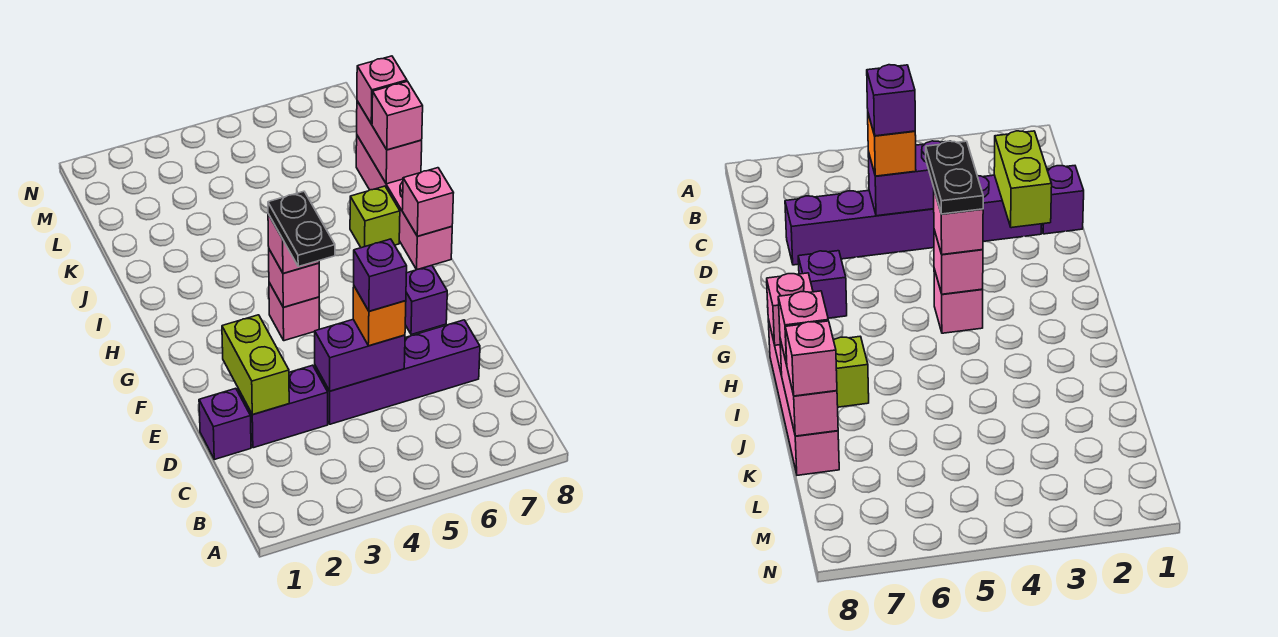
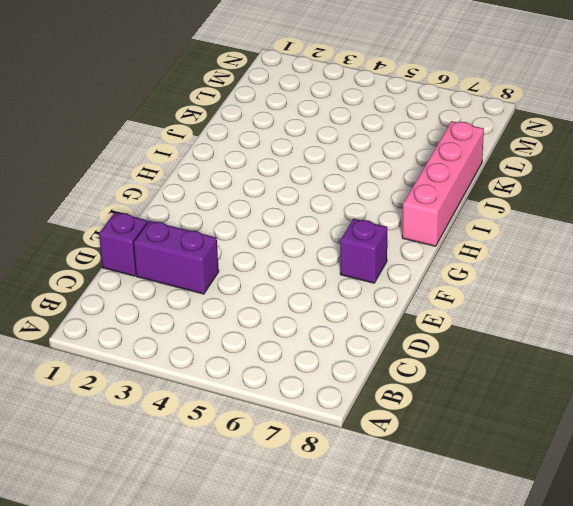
none -> purple 1x4 brick [315,320,480,424]
none -> pink 1x1 brick [269,283,319,341]
none -> lime 1x1 brick [350,186,400,248]

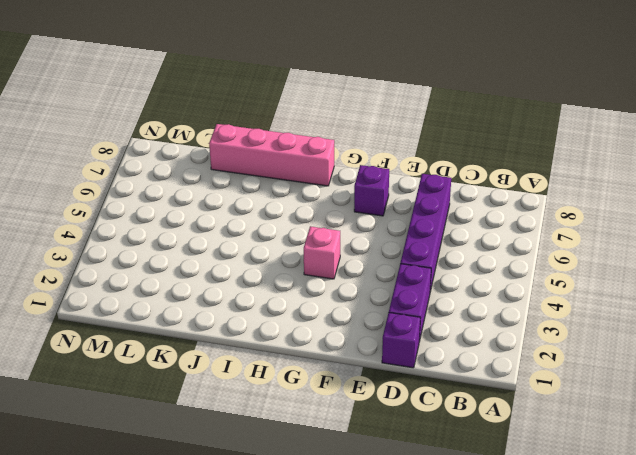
none -> lime 1x1 brick [350,186,400,248]
none -> lime 1x2 brick [222,315,289,415]
none -> purple 1x2 brick [315,320,405,391]

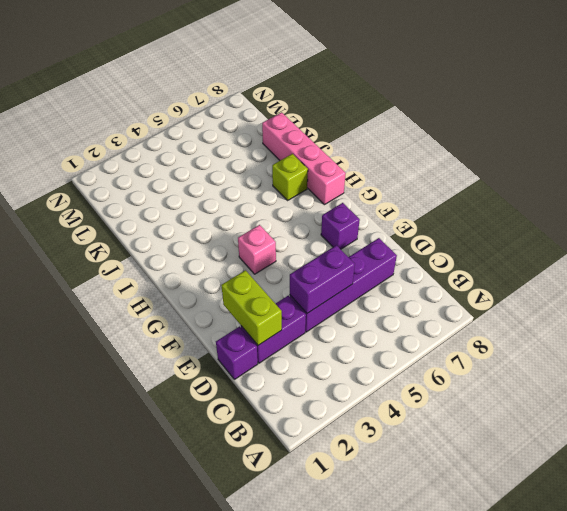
none -> pink 1x1 brick [269,250,319,307]
none -> pink 1x1 brick [402,168,453,236]
none -> pink 1x2 brick [357,101,422,184]

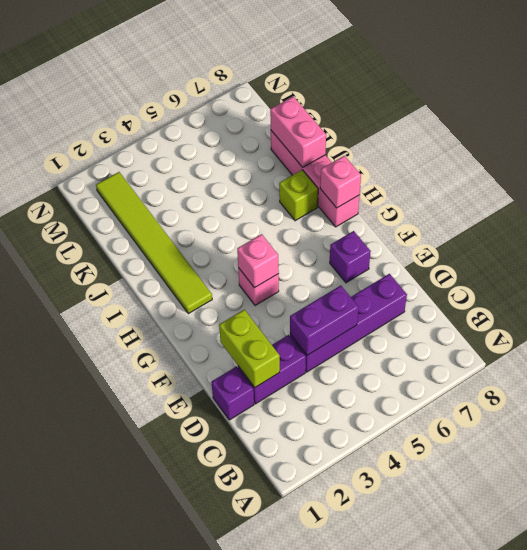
lime 1x6 tile [96,172,212,314] -> none
none -> orange 1x1 brick [353,287,406,346]
none -> pink 1x1 brick [268,214,319,273]
none -> pink 1x1 brick [372,81,423,150]

